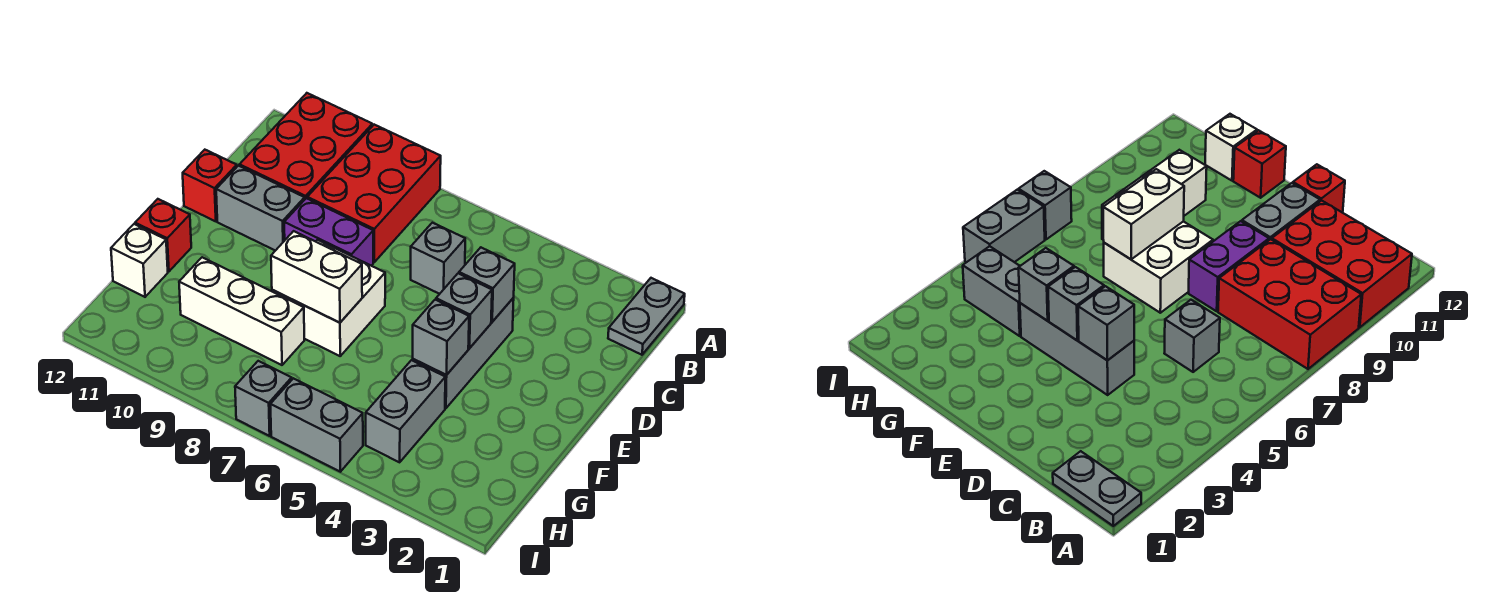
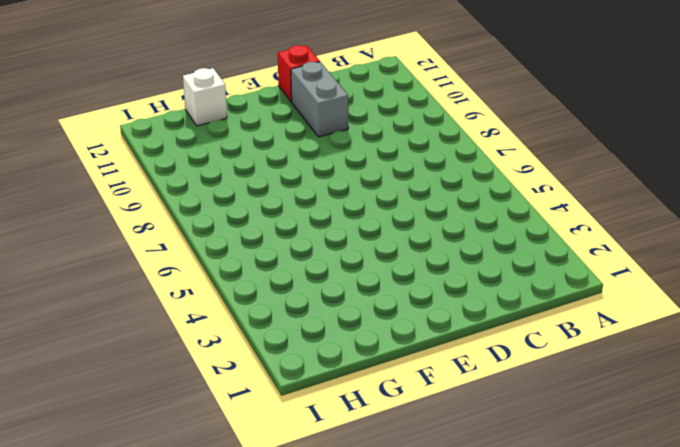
none -> grey 1x2 plate [608,278,685,355]
none -> red 2x3 brick [307,125,441,262]
none -> red 2x3 brick [239,93,372,199]

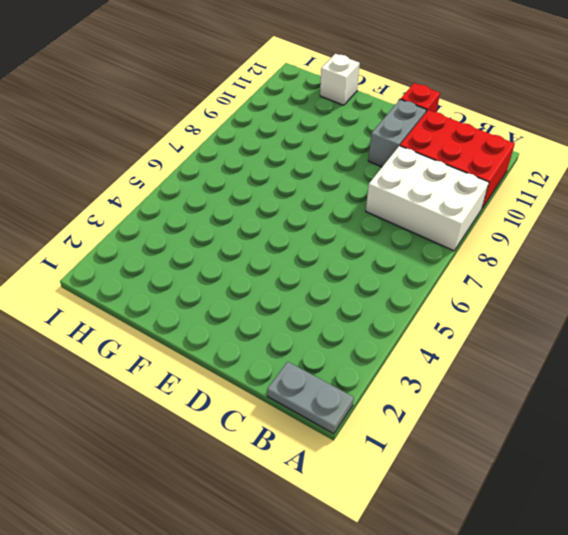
white 2x3 brick [366,146,489,251] -> red 2x3 brick [307,125,441,262]
none -> grey 1x1 brick [411,223,465,294]
none -> grey 1x3 brick [412,298,514,408]
none -> purple 1x2 brick [284,198,373,266]

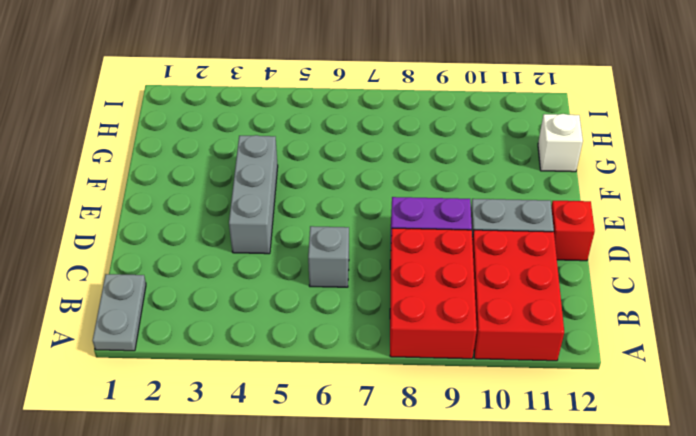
none -> white 2x2 brick [272,240,385,356]
none -> red 1x1 brick [135,199,191,272]
none -> grey 1x2 brick [366,360,445,462]

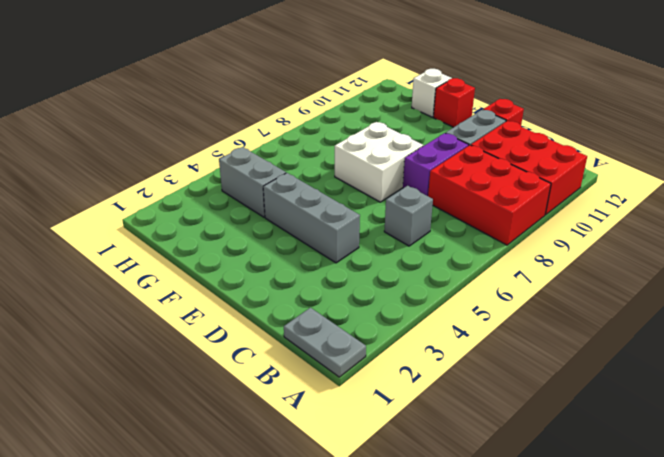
none -> white 1x3 brick [179,257,304,365]
none -> grey 1x2 brick [270,378,363,472]
none -> grey 1x1 brick [235,361,292,436]

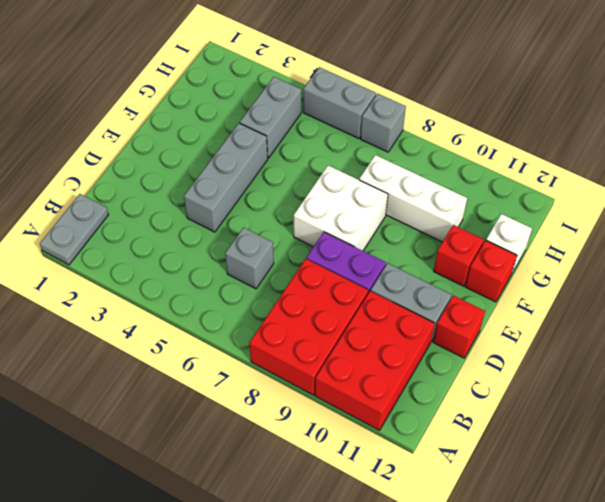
red 1x1 brick [434,225,484,286] -> none
none -> grey 1x1 brick [459,248,515,322]
none -> grey 1x1 brick [436,273,492,348]
none -> grey 1x1 brick [413,300,469,375]

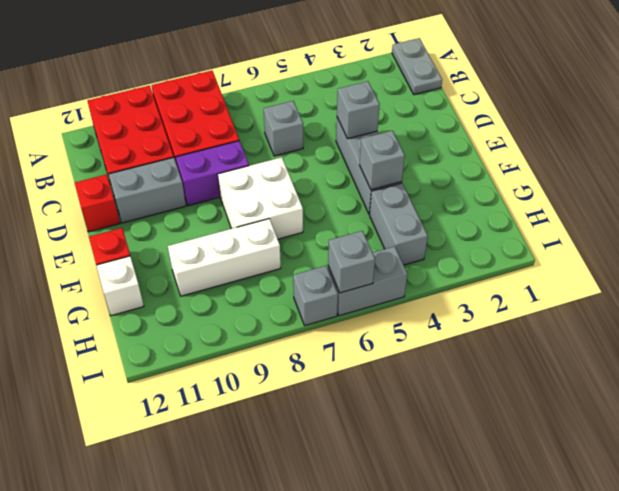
grey 1x1 brick [328,231,375,293] -> grey 1x1 brick moved to [436,273,492,348]
none -> white 1x2 brick [271,231,362,323]

